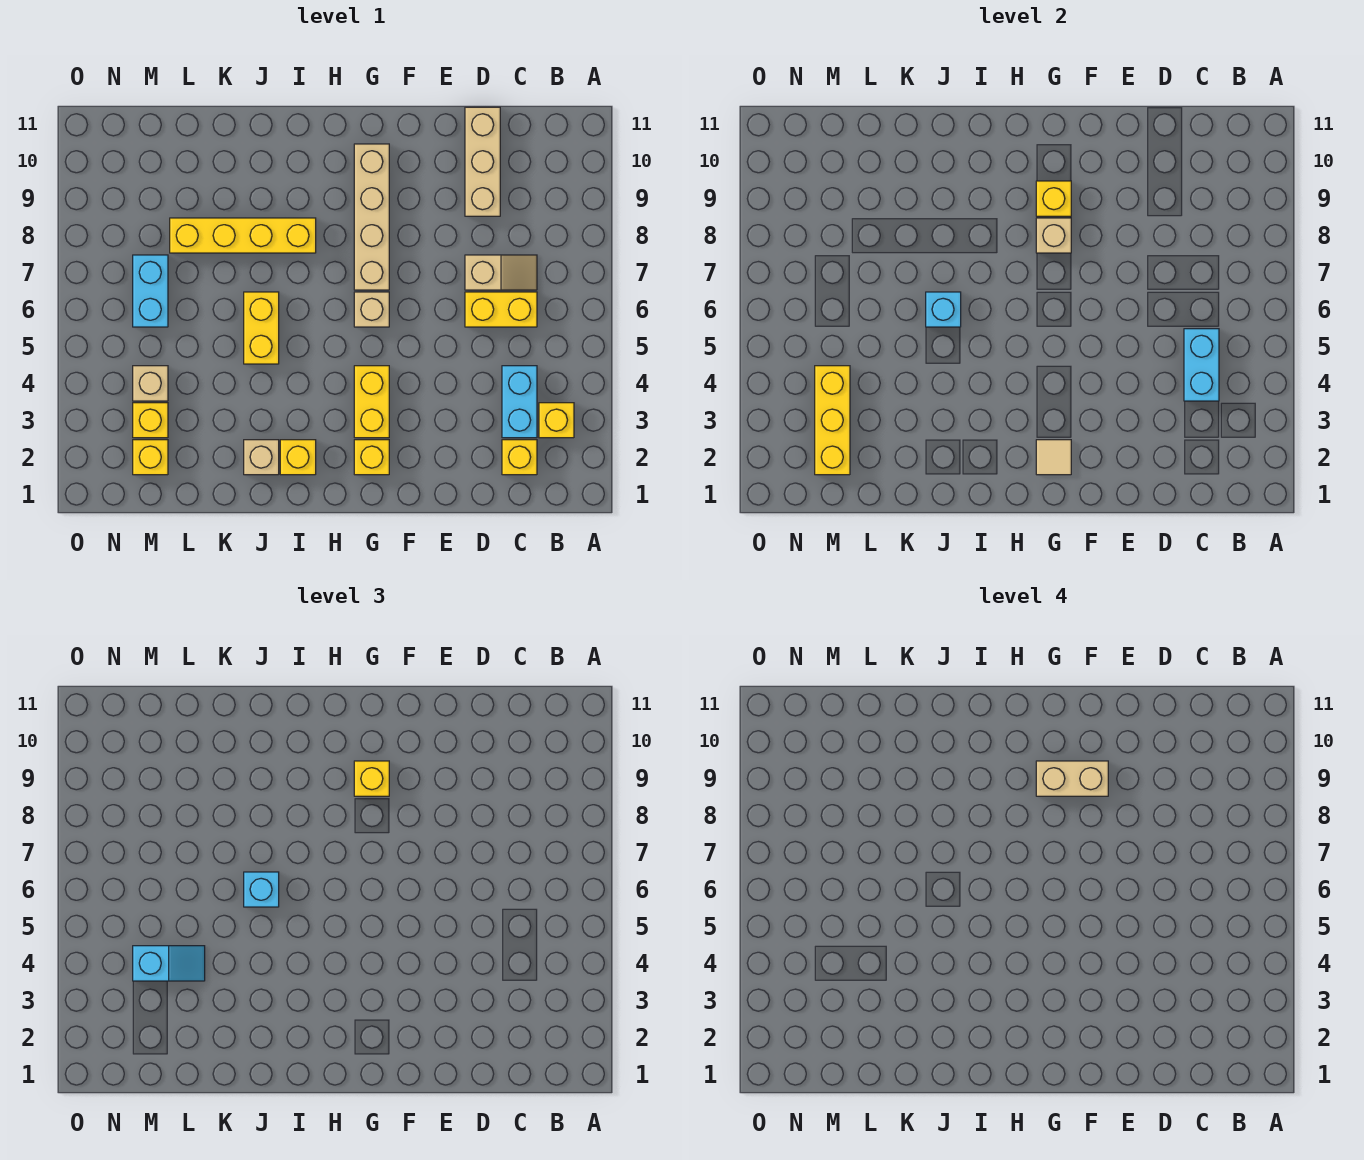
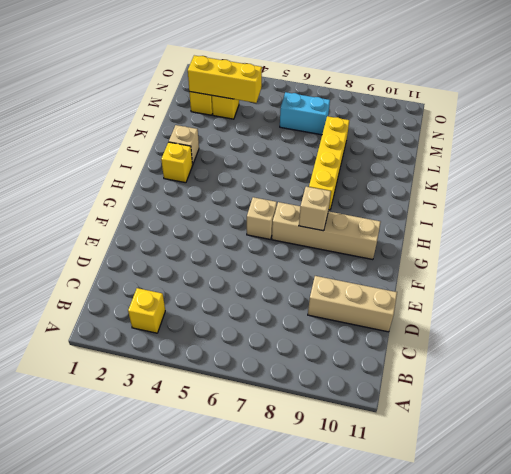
none -> yellow 1x1 brick [502,440,537,475]
none -> cyan 1x2 brick [502,366,537,438]
none -> yellow 1x2 brick [465,292,537,327]

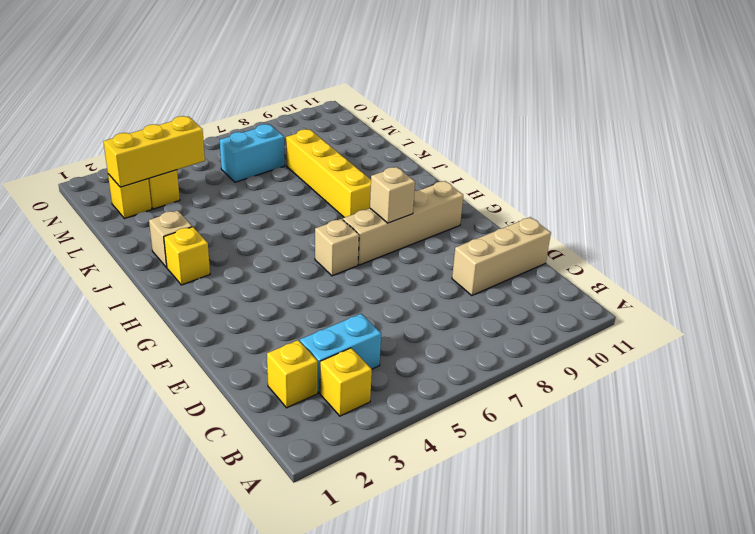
none -> yellow 1x2 brick [465,292,537,327]
none -> tan 1x2 slope [465,255,537,290]
none -> yellow 1x1 brick [354,440,389,475]

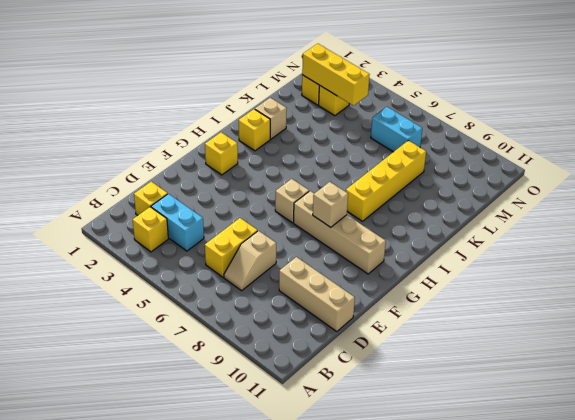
none -> yellow 1x2 brick [354,366,389,438]
none -> yellow 1x2 brick [244,292,279,364]
none -> tan 1x1 brick [133,366,168,401]

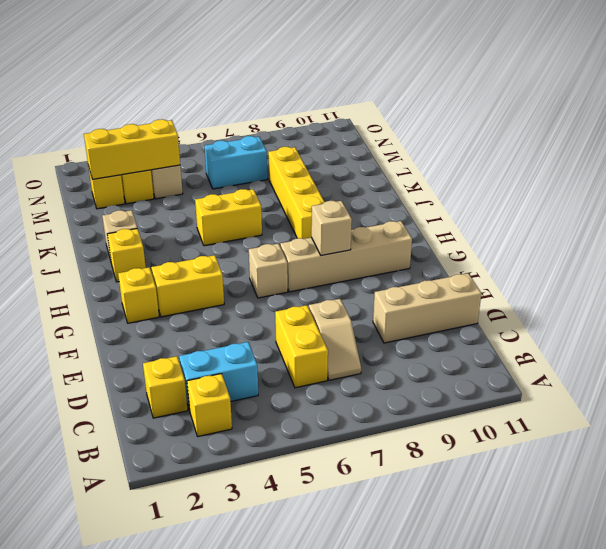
none -> cyan 1x2 brick [1184,329,1219,401]
none -> tan 1x1 tile [1036,440,1071,475]
none -> yellow 1x1 brick [1036,181,1071,216]

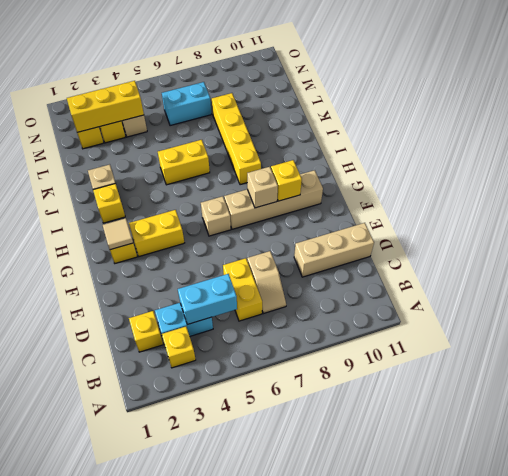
none -> cyan 1x1 brick [926,292,961,327]
none -> yellow 1x1 brick [354,761,389,796]
none -> cyan 1x1 brick [244,872,279,907]

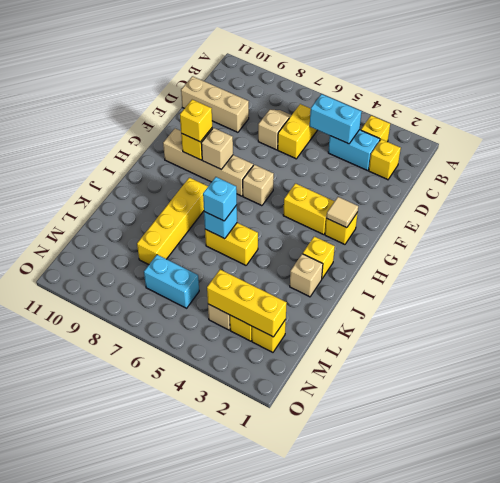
none -> cyan 1x2 slope [133,946,205,981]
none -> tan 1x2 brick [1036,761,1108,796]

